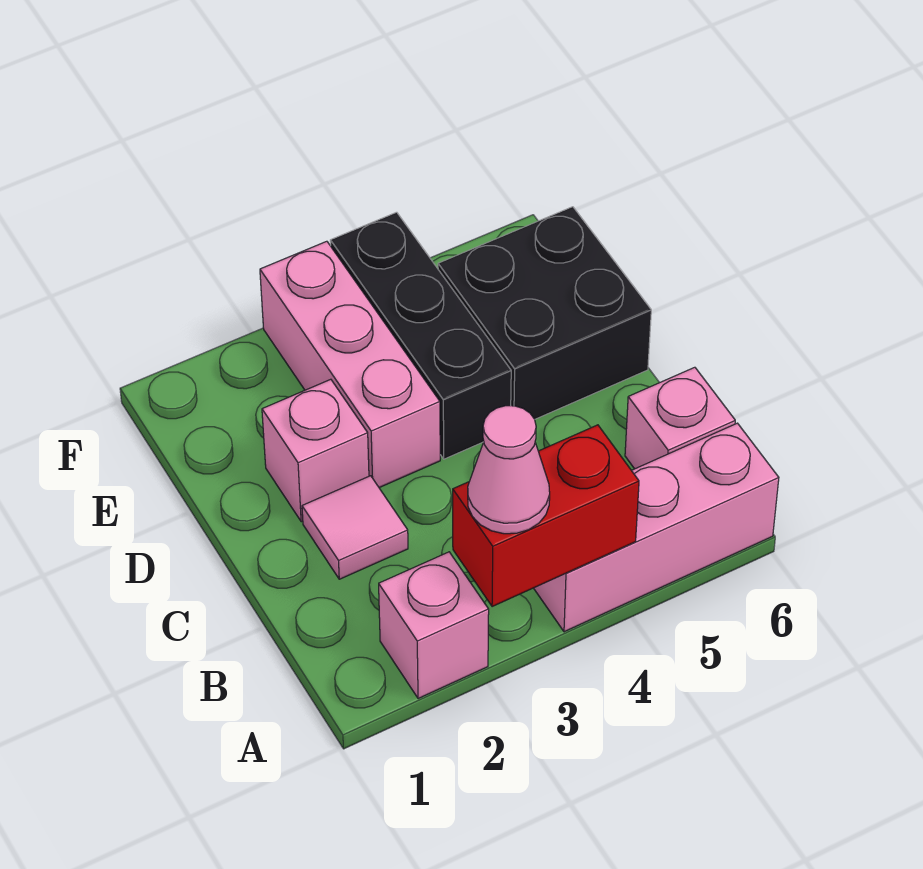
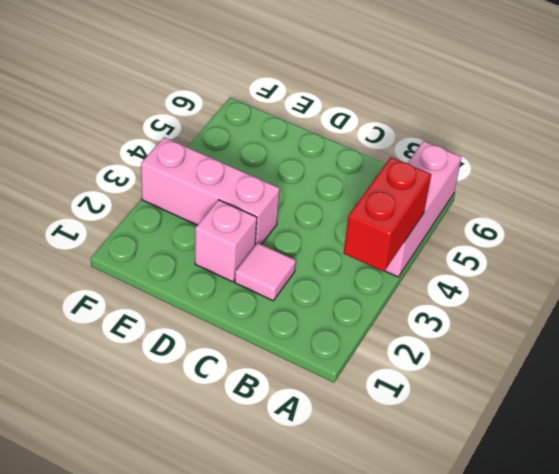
none -> pink 1x1 brick [379,552,489,699]
none -> pink 1x1 brick [625,367,735,469]

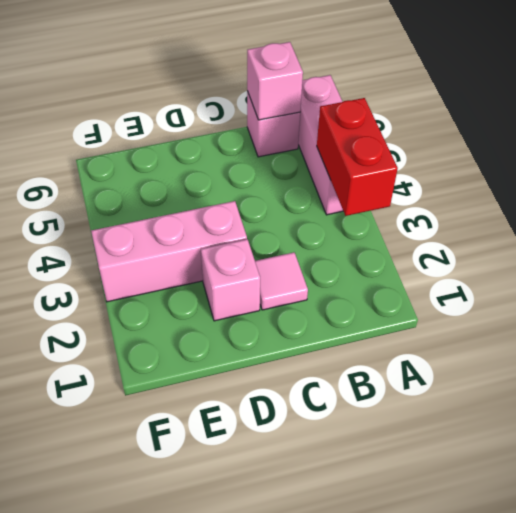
pink 1x1 brick [247,42,303,120] -> pink 1x1 brick moved to [379,552,489,699]
none -> black 1x3 brick [330,212,511,459]
none -> black 2x2 brick [438,207,651,419]

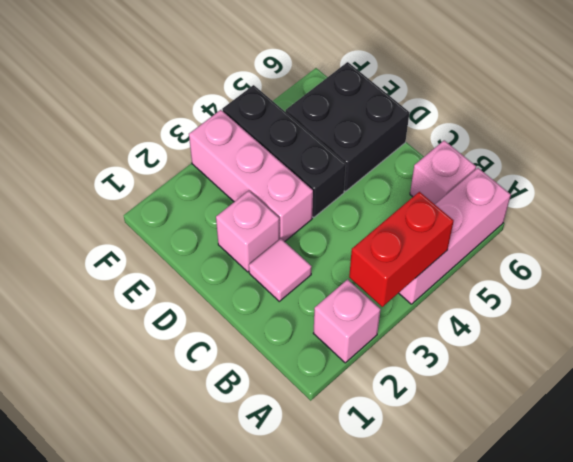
none -> pink 1x1 cone [468,406,550,534]

